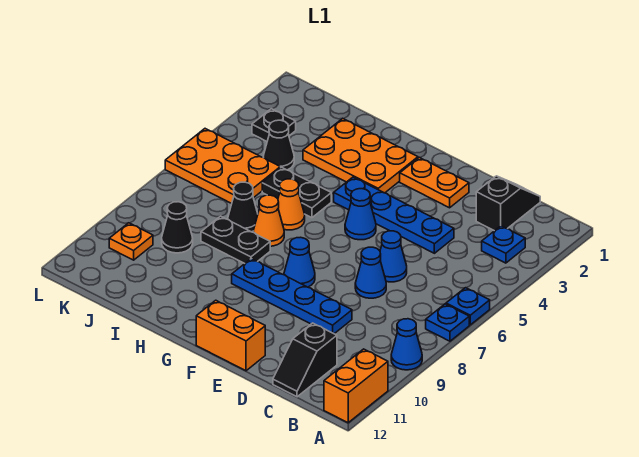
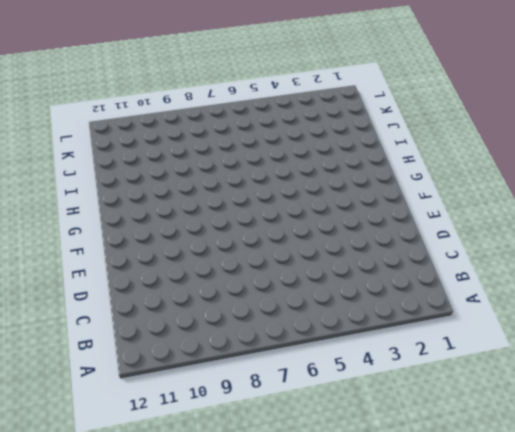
none -> blue 1x1 plate [446,288,490,325]
none -> blue 1x1 plate [426,304,469,341]
none -> blue 1x1 cone [391,319,422,370]

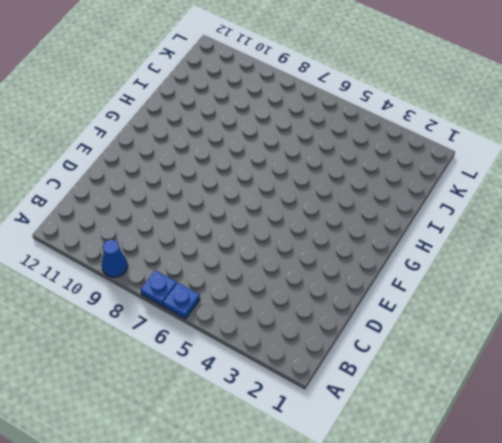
none -> orange 1x2 brick [324,349,388,423]
none -> blue 1x1 plate [482,226,525,263]
none -> black 1x2 slope [476,176,540,231]

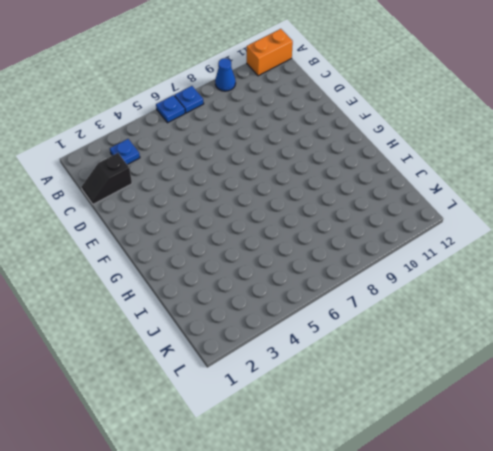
none -> black 1x2 slope [273,323,337,397]
none -> blue 1x4 plate [334,177,454,253]
none -> blue 1x1 cone [380,231,407,282]

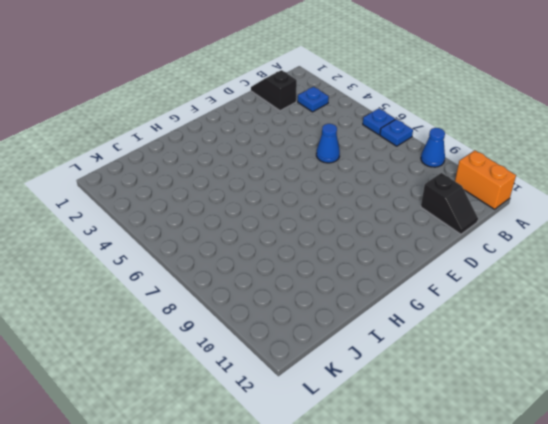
none -> blue 1x4 plate [334,177,454,253]
none -> blue 1x1 cone [355,247,386,298]
none -> blue 1x4 plate [232,259,352,334]

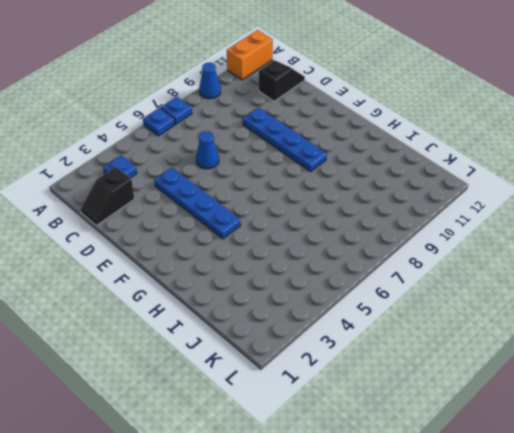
none -> blue 1x1 cone [355,247,386,298]
none -> orange 1x2 plate [400,157,469,208]
none -> orange 1x2 brick [196,300,265,371]

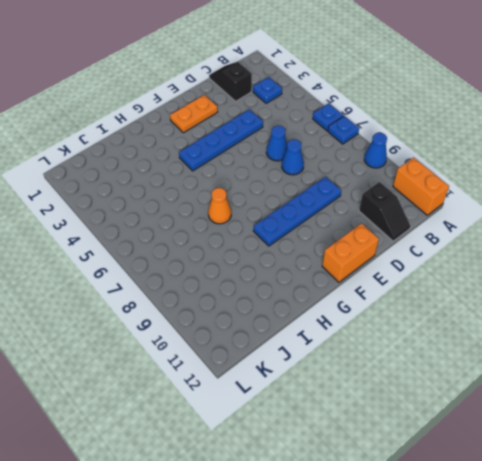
none -> blue 1x1 cone [345,189,376,240]
none -> blue 1x1 cone [284,237,315,287]
none -> orange 2x3 plate [303,118,418,193]

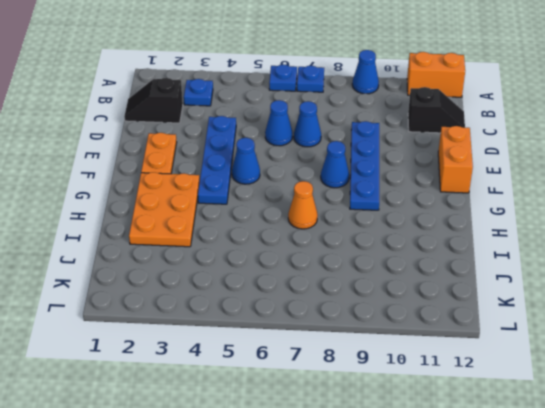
none -> black 1x2 plate [262,167,331,218]
none -> orange 1x1 cone [278,179,305,230]
none -> black 1x2 plate [201,216,270,264]

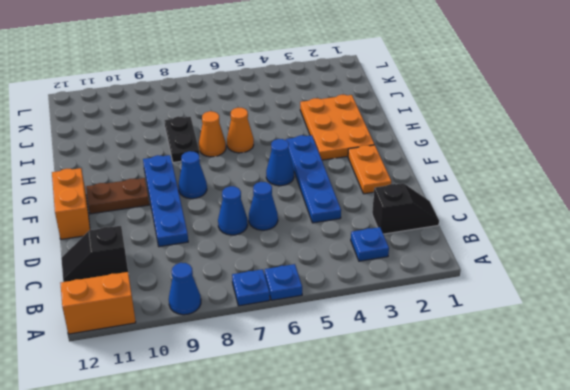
brown 1x2 plate [86,178,149,214] -> none
none -> black 1x2 plate [262,167,331,218]
none -> black 1x1 cone [228,182,258,232]
none -> black 1x1 cone [263,120,294,170]

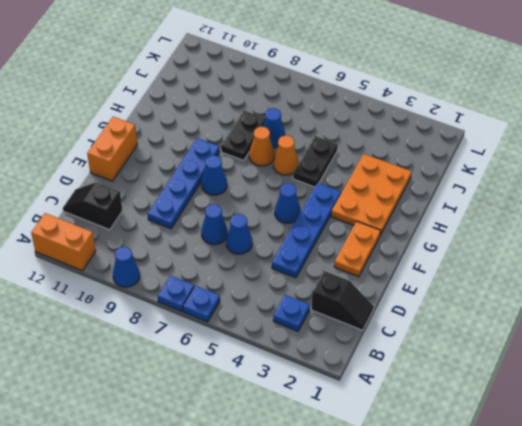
blue 1x1 cone [263,108,285,148] -> black 1x1 cone [228,182,258,232]
none -> black 1x1 cone [263,120,294,170]
none -> orange 2x3 plate [165,129,280,204]
none -> black 1x1 cone [162,202,193,253]

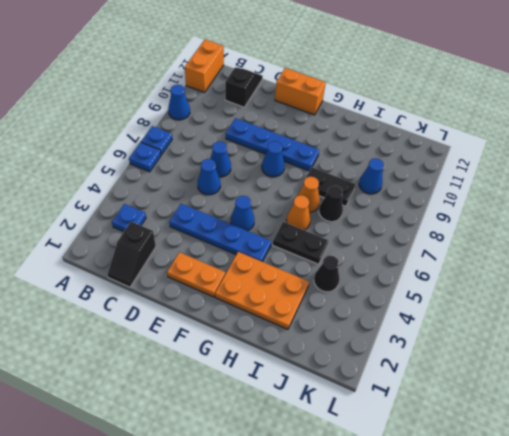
blue 1x1 cone [359,158,384,194] -> black 1x1 cone [162,202,193,253]
none -> orange 2x3 plate [165,129,280,204]
none -> black 1x1 plate [252,109,296,141]
none -> orange 1x1 plate [109,223,153,260]

